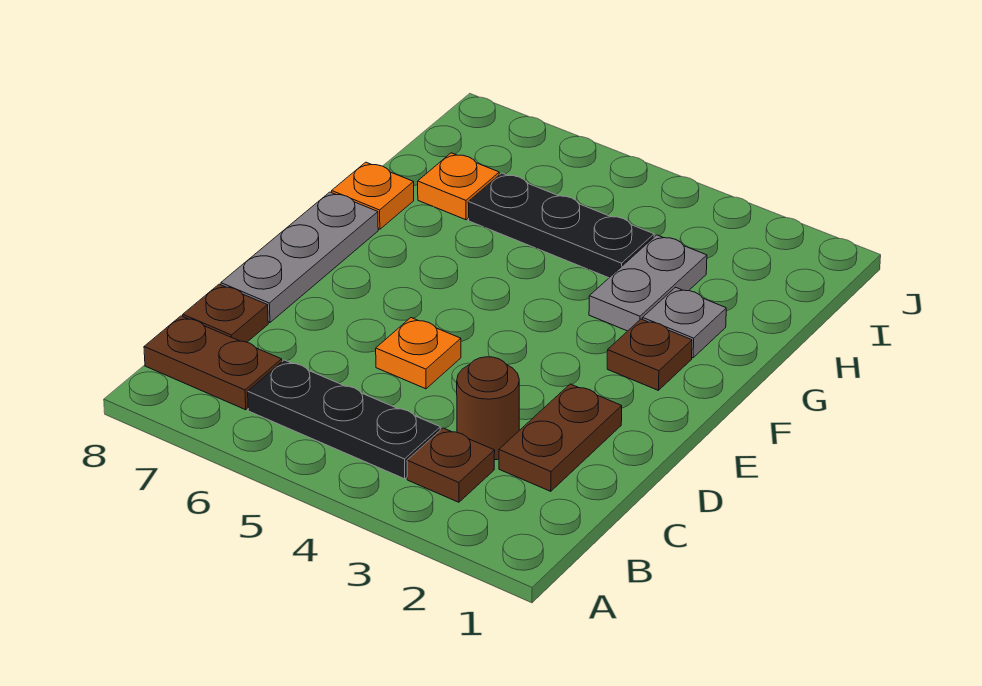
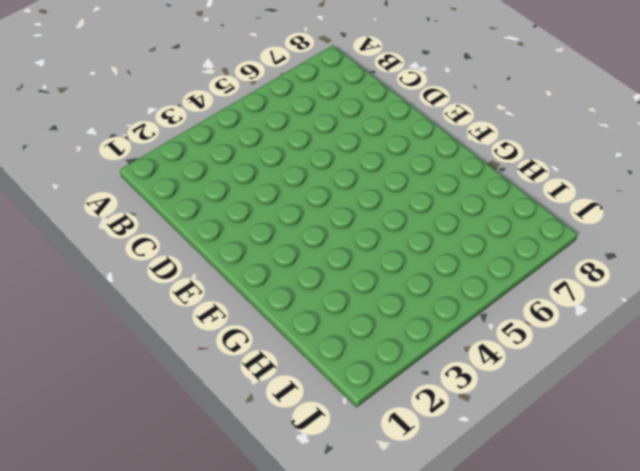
none -> brown 1x1 plate [407,428,495,502]
none -> black 1x3 plate [248,360,440,479]
none -> brown 1x2 plate [144,316,282,410]

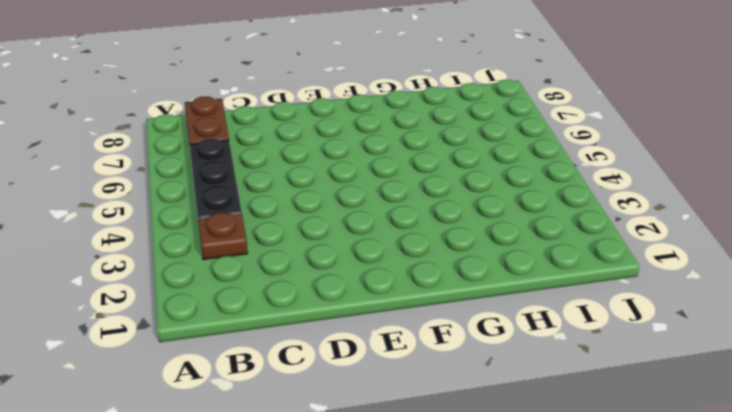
none -> brown 1x2 plate [499,384,622,491]
none -> brown 1x1 round brick [457,357,519,460]
none -> brown 1x1 plate [183,284,268,342]

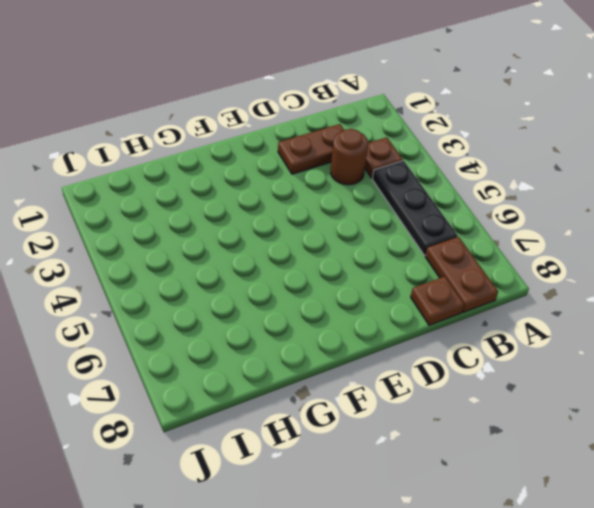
none -> orange 1x1 plate [376,318,461,389]
none -> grey 1x3 plate [221,192,378,323]
none -> brown 1x1 plate [607,319,692,390]

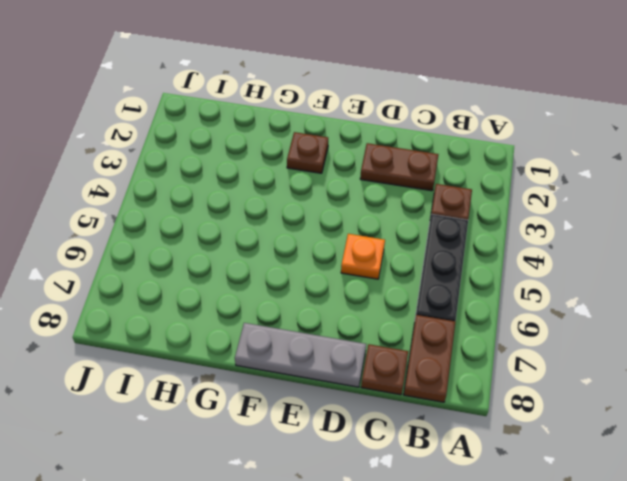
none -> brown 1x1 round brick [457,357,519,460]
none -> grey 1x1 plate [643,287,726,358]
none -> grey 1x2 plate [589,235,707,331]

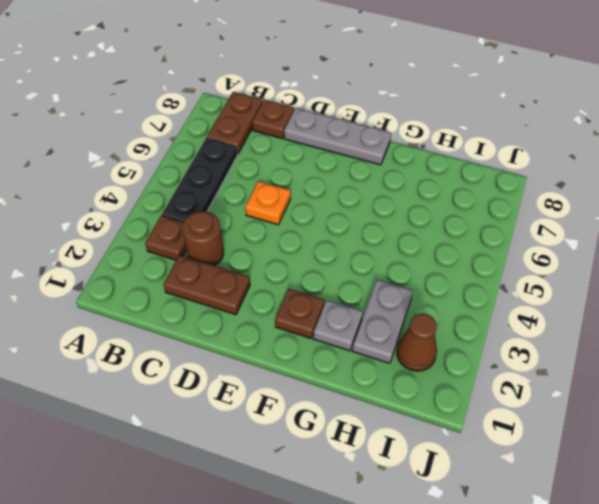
grey 1x2 plate [352,280,413,363] -> grey 1x2 plate turned to [589,235,707,331]
brown 1x1 cone [397,314,437,371] -> none
none -> orange 1x1 plate [332,162,414,229]
none -> black 1x3 plate [468,173,654,278]
none -> orange 1x1 plate [418,153,499,220]

